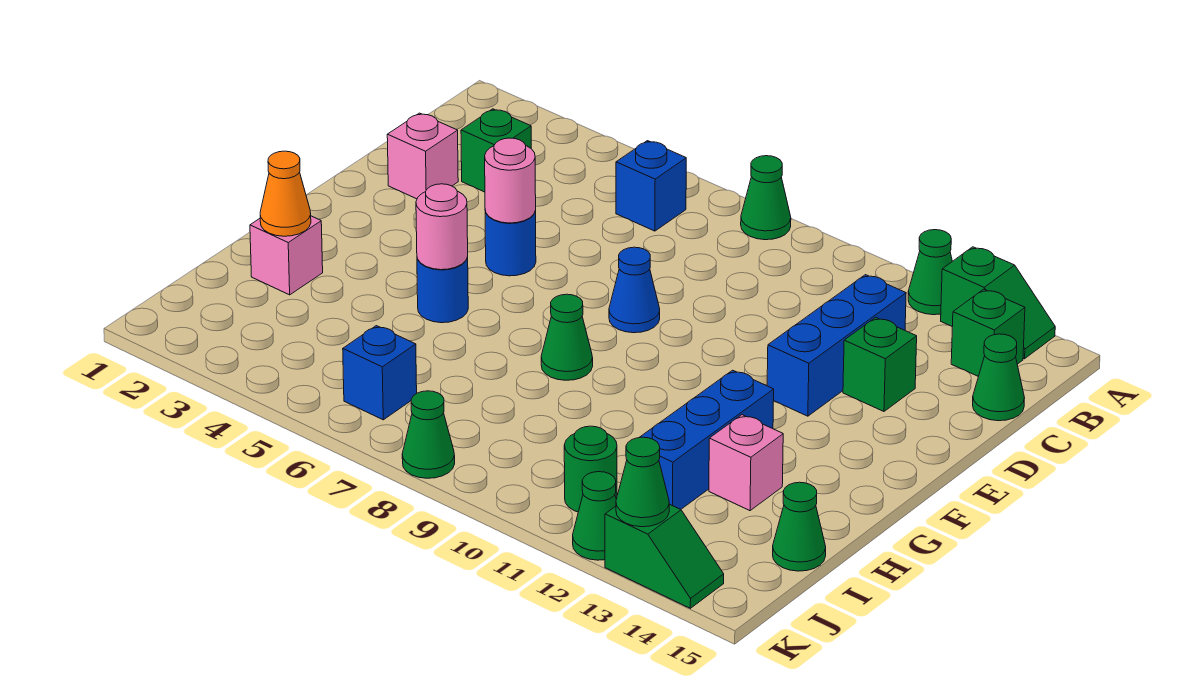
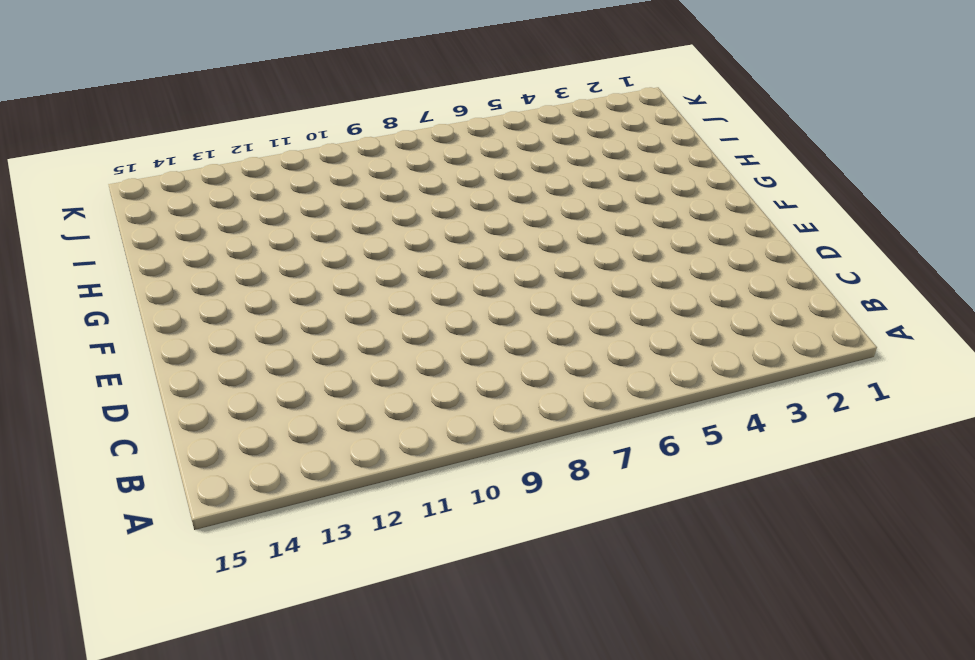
none -> green 1x1 cone [741,156,791,240]
none -> green 1x1 cone [908,230,952,315]
none -> green 1x2 slope [941,247,1055,359]

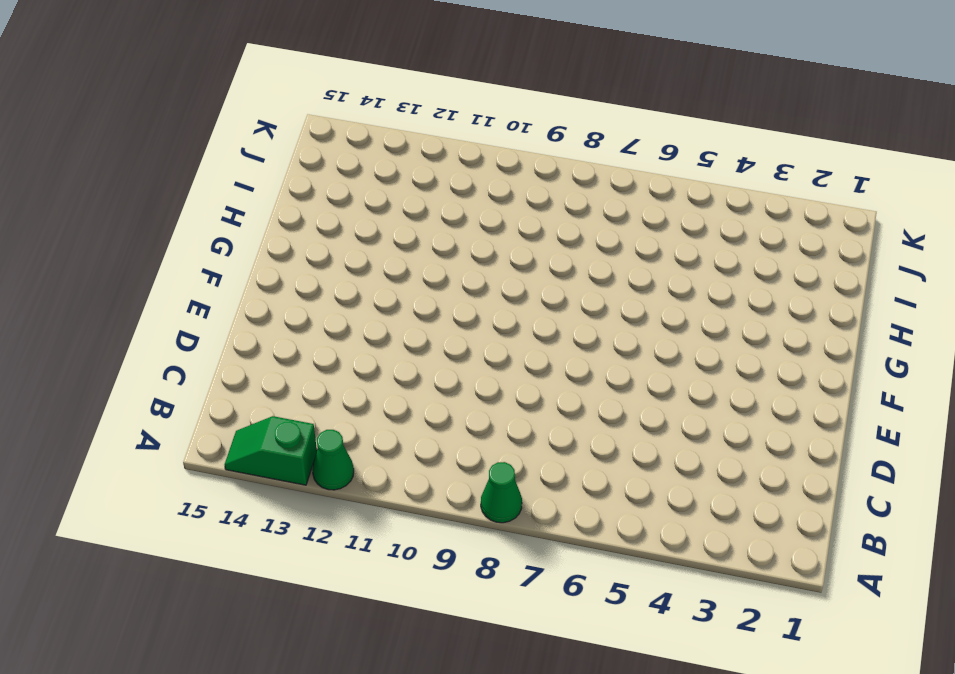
none -> blue 1x1 brick [616,141,686,231]
none -> green 1x1 brick [951,289,1025,376]
none -> green 1x1 brick [461,109,531,192]

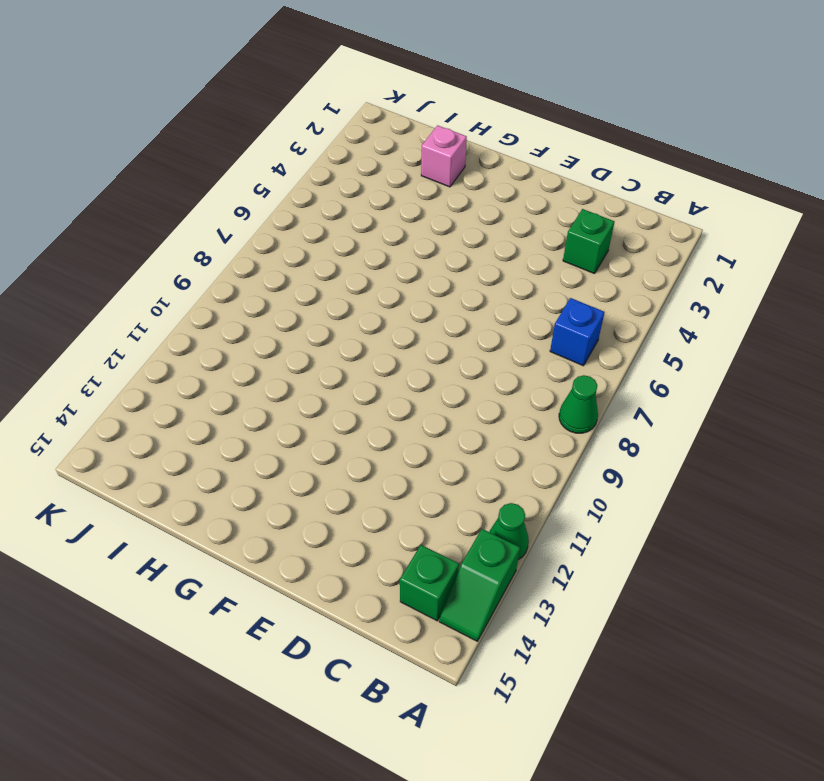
none -> blue 1x3 brick [767,275,906,416]
none -> green 1x1 cone [973,334,1024,421]
none -> pink 1x1 brick [387,113,458,199]

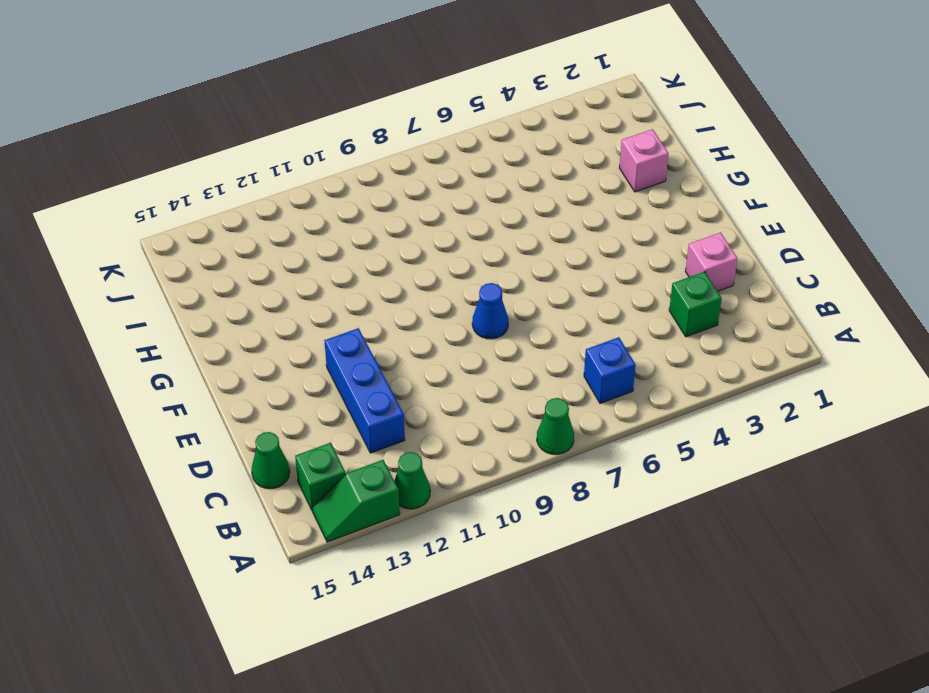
none -> green 1x1 brick [843,317,917,411]
none -> blue 1x1 round brick [485,210,536,276]
none -> blue 1x1 round brick [417,257,468,323]

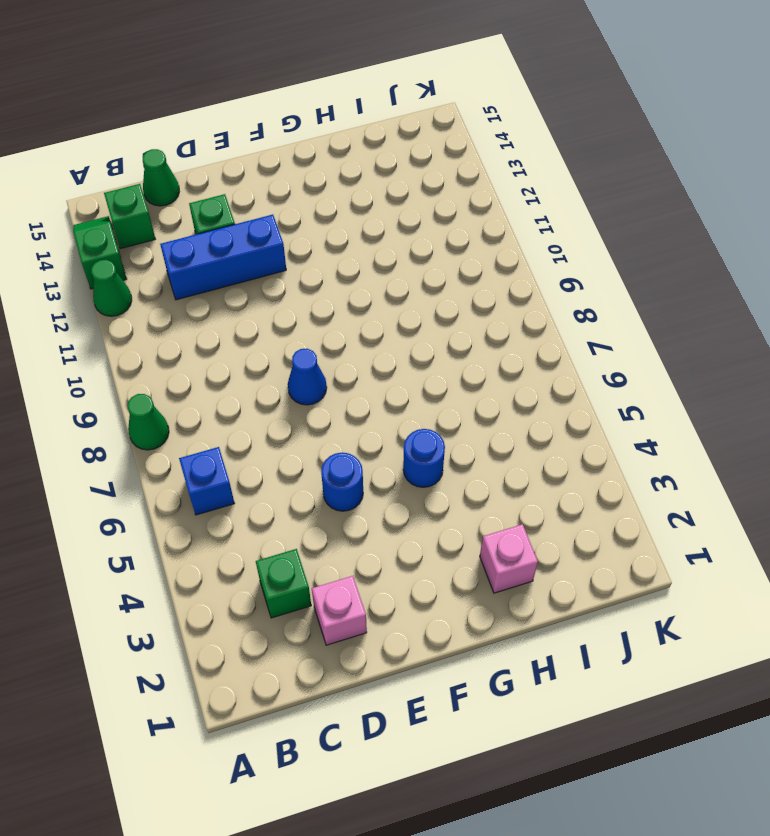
none -> green 1x1 cone [541,294,593,380]
none -> blue 1x3 brick [639,370,774,509]
none -> pink 1x1 brick [709,415,783,511]

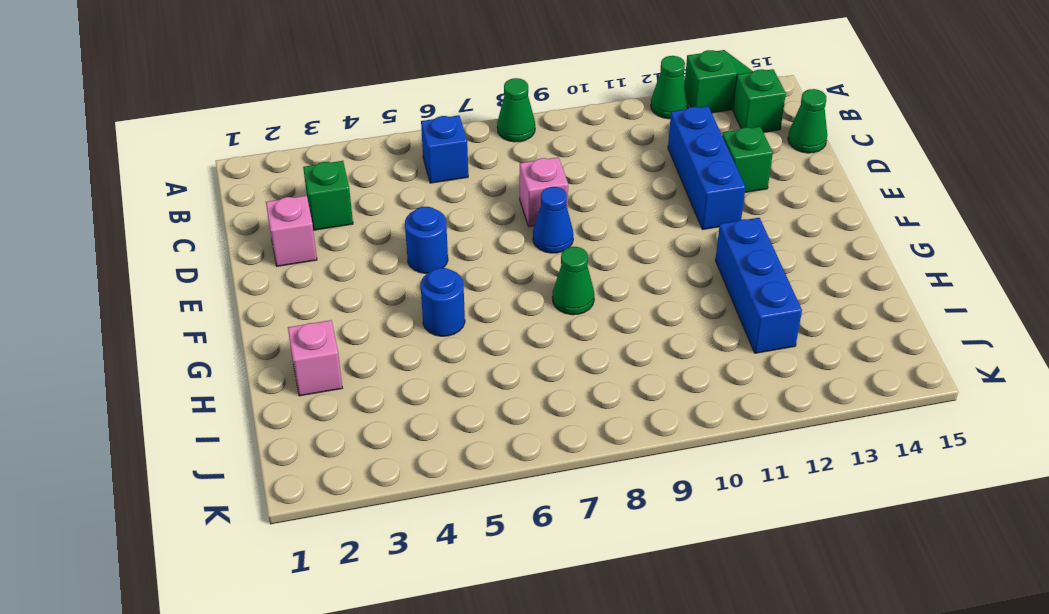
pink 1x1 brick [520,157,568,227] -> pink 1x1 brick moved to [709,415,783,511]
none -> green 1x1 cone [773,482,826,571]
none -> blue 1x1 brick [343,326,417,420]
none -> green 1x1 round brick [564,426,617,512]

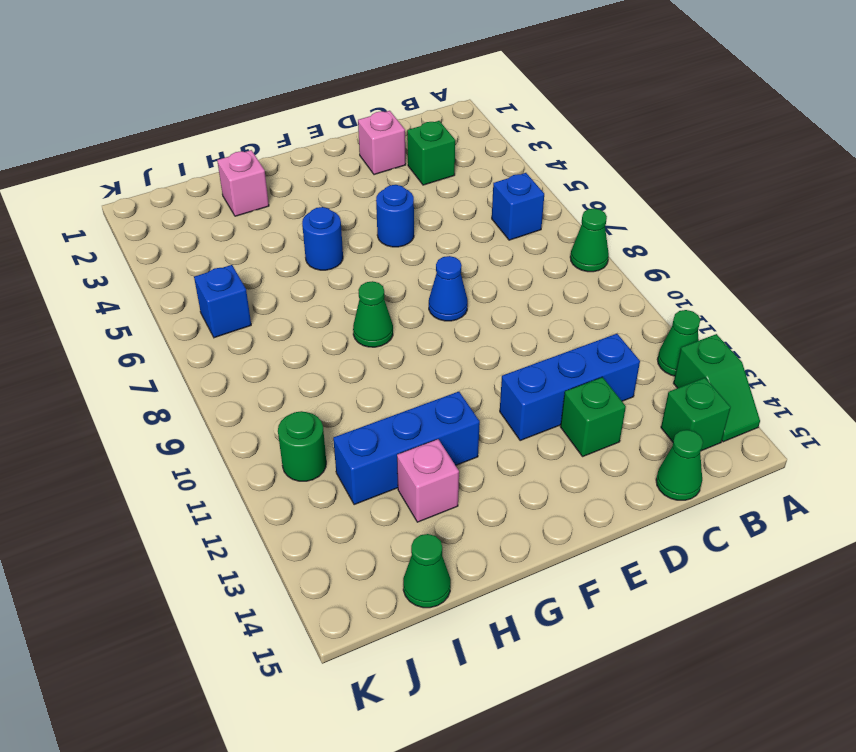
none -> green 1x1 cone [402,391,455,478]
none -> green 1x1 cone [573,472,616,560]
none -> green 1x2 slope [605,504,724,608]

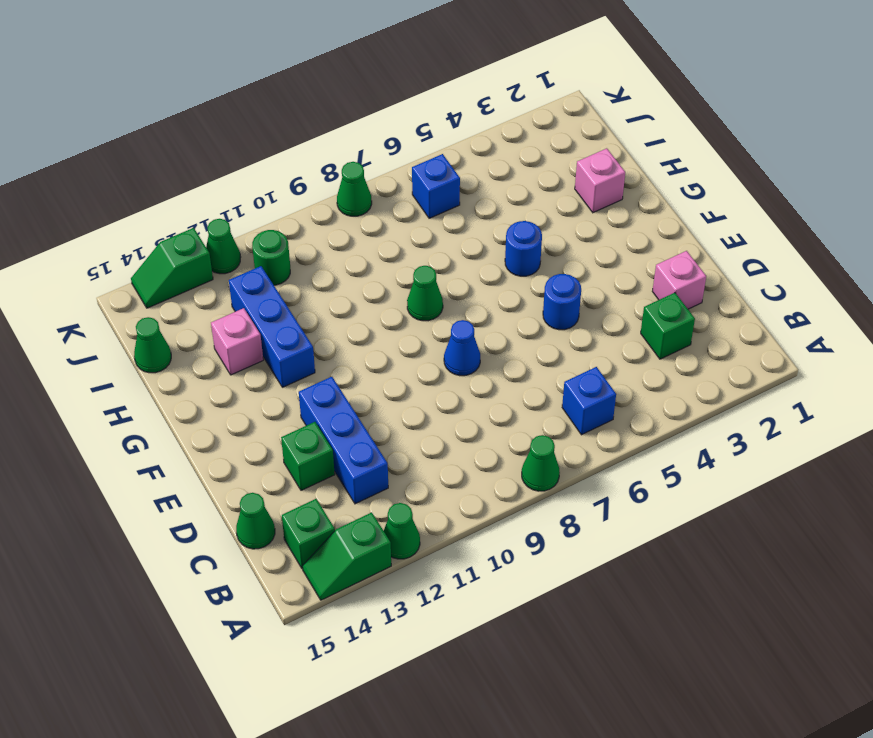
none -> pink 1x1 round brick [485,138,536,223]
none -> pink 1x1 round brick [416,184,468,270]
none -> orange 1x1 cone [260,151,311,236]

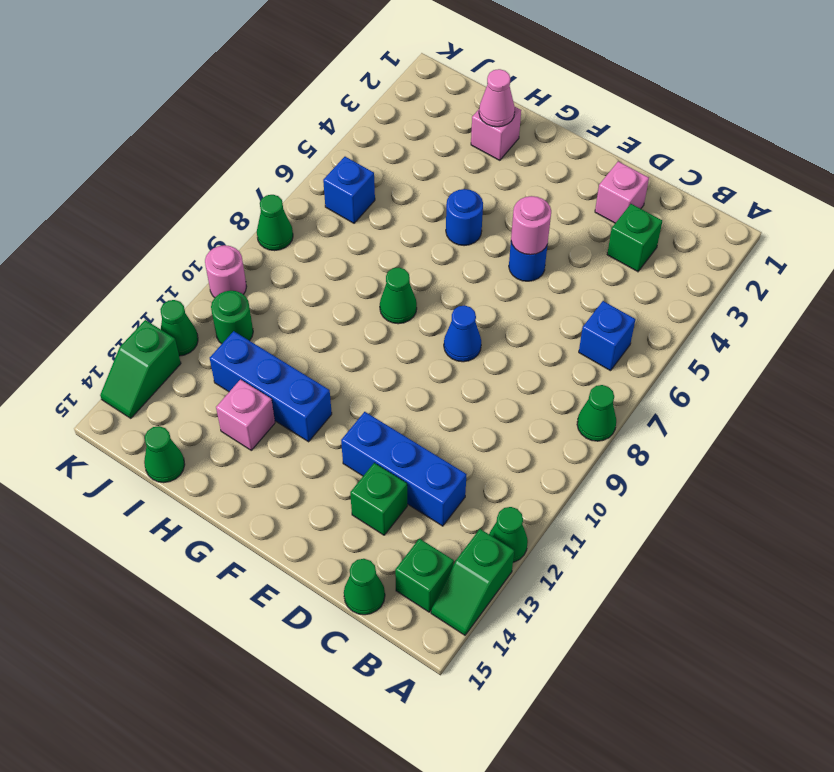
pink 1x1 cone [479,69,515,127] -> orange 1x1 cone [260,151,311,236]
pink 1x1 round brick [205,245,247,298] -> pink 1x1 round brick moved to [416,184,468,270]
none -> green 1x1 cone [616,437,669,527]

